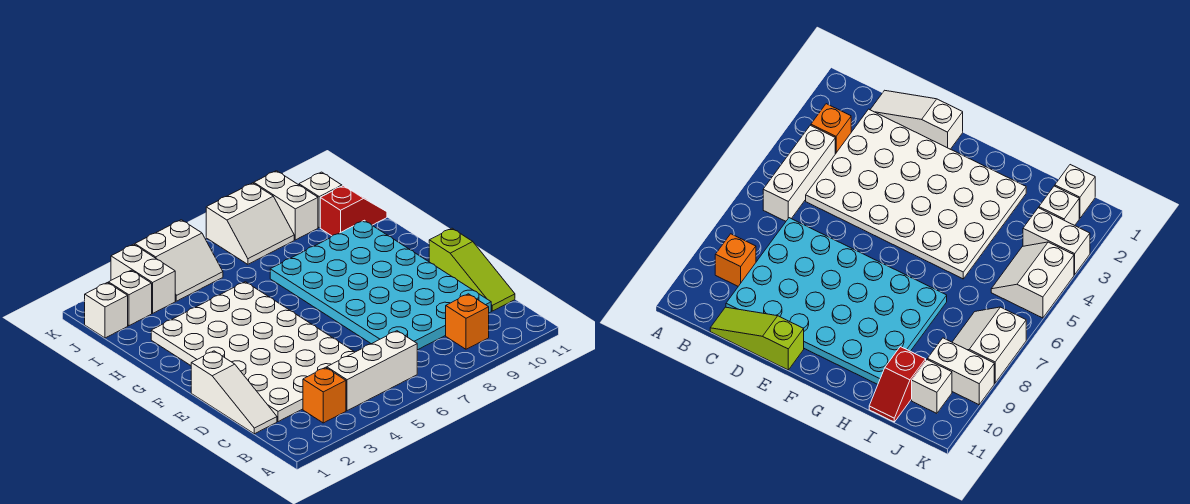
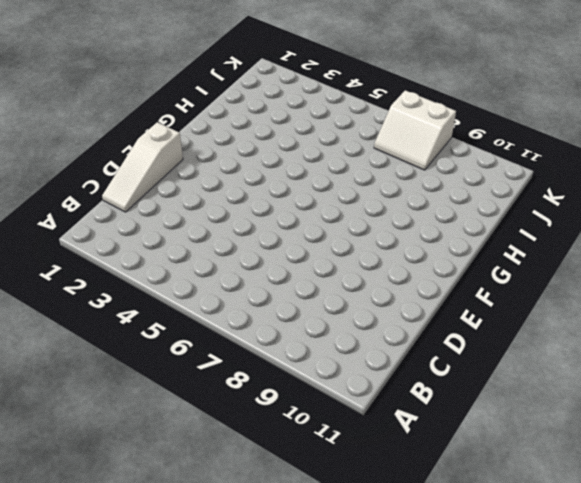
none -> orange 1x1 brick [303,367,346,423]
none -> white 1x3 brick [327,331,417,411]
none -> orange 1x1 brick [446,294,489,349]

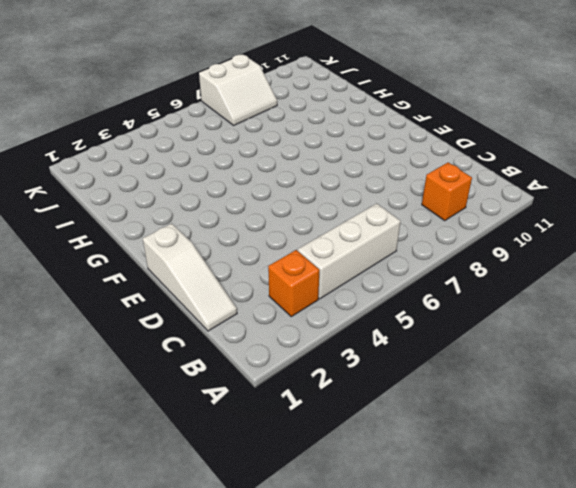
none -> white 4x6 plate [151,282,355,422]
none -> cyan 4x6 plate [270,220,491,350]
none -> lime 1x3 slope [429,228,515,311]

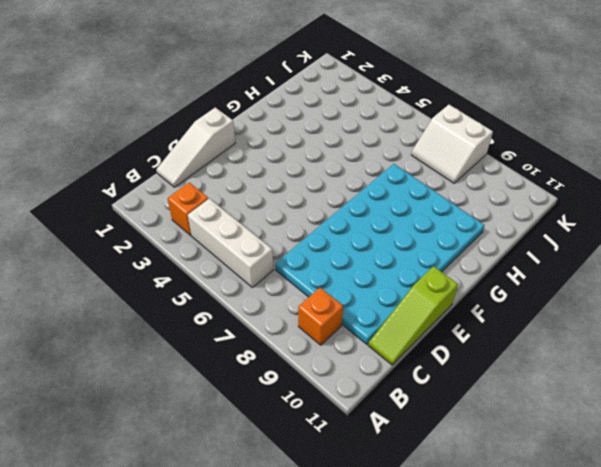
none -> white 4x6 plate [151,282,355,422]
none -> red 1x2 slope [320,186,387,236]
none -> white 1x1 brick [85,283,128,338]

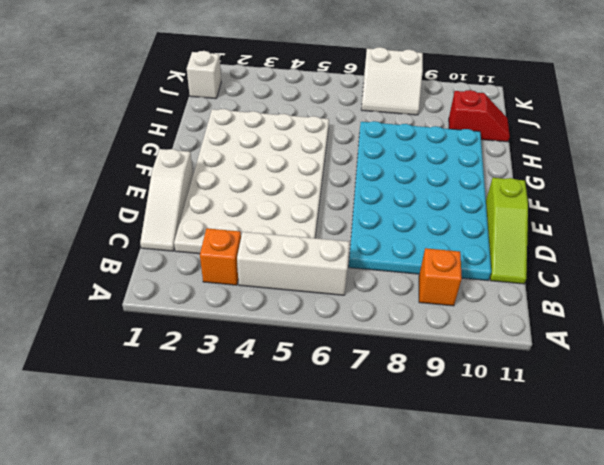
none -> white 1x1 brick [109,270,152,326]
none -> white 1x2 brick [111,244,175,313]
none -> white 2x2 slope [135,220,223,301]

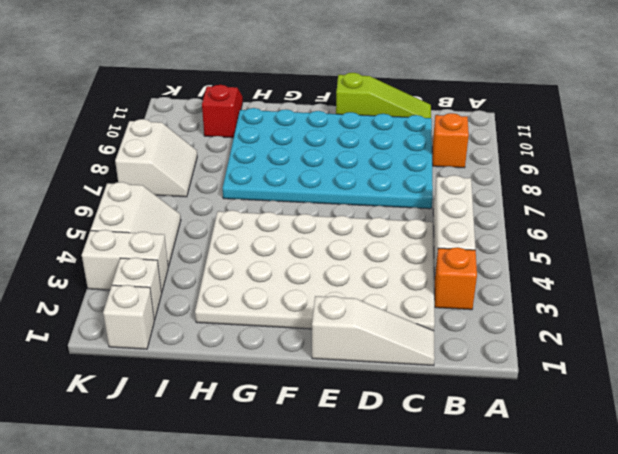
none -> white 1x2 brick [254,171,318,240]
none -> white 1x1 brick [299,172,342,228]

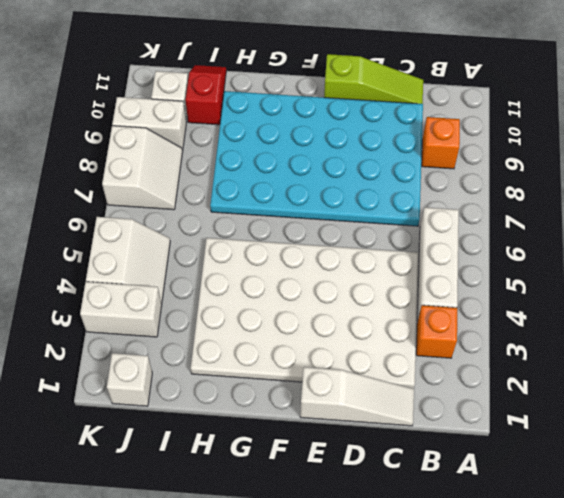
none -> white 1x1 brick [109,270,152,326]

